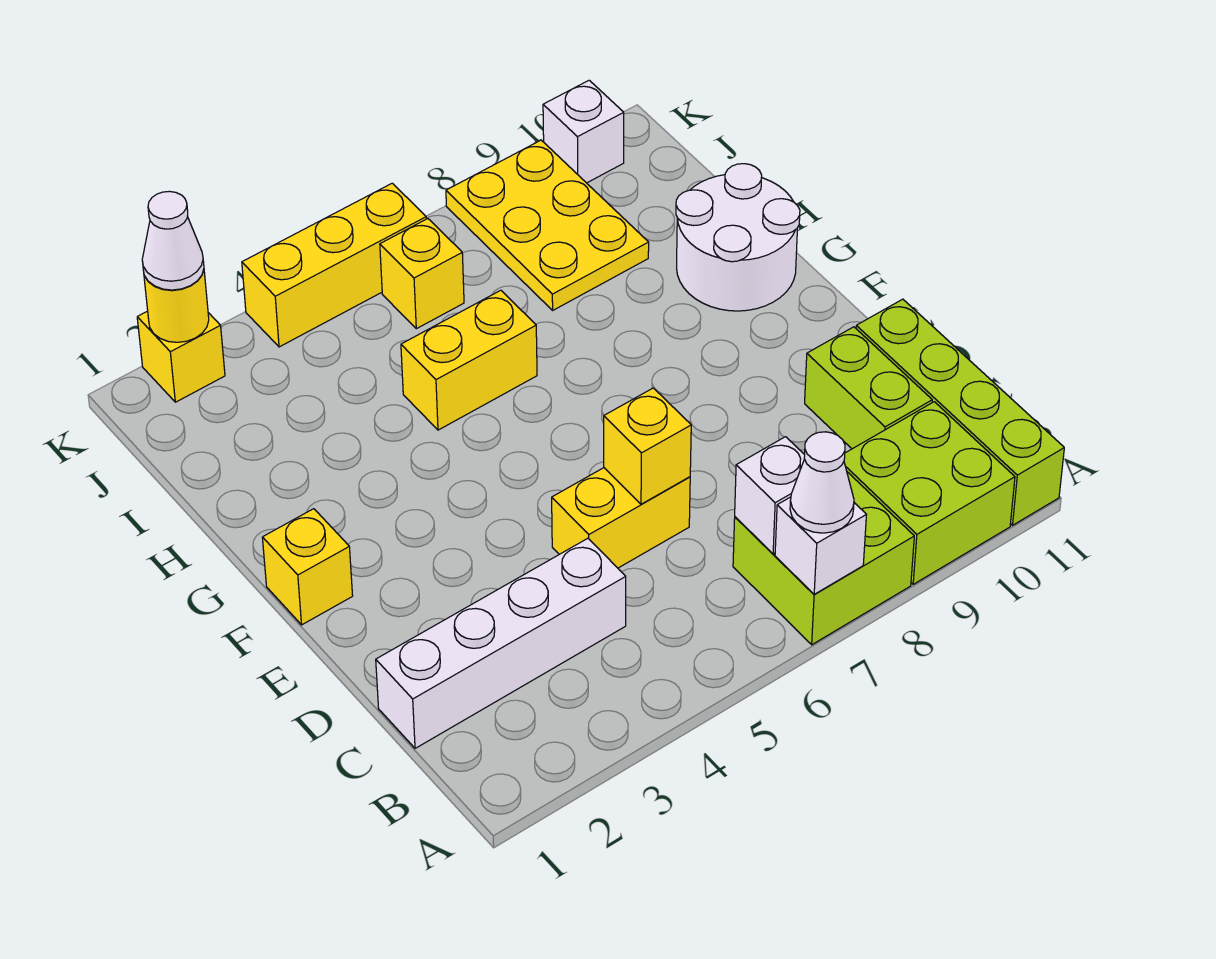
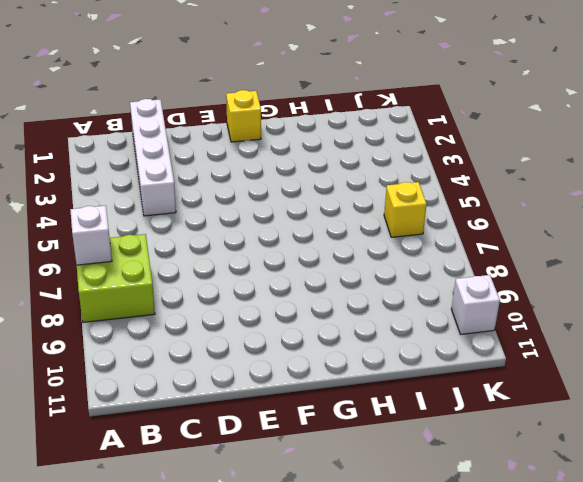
none -> lime 2x2 brick [844,402,1015,584]
none -> lime 1x4 brick [856,299,1064,525]
none -> lime 1x2 brick [805,327,932,449]

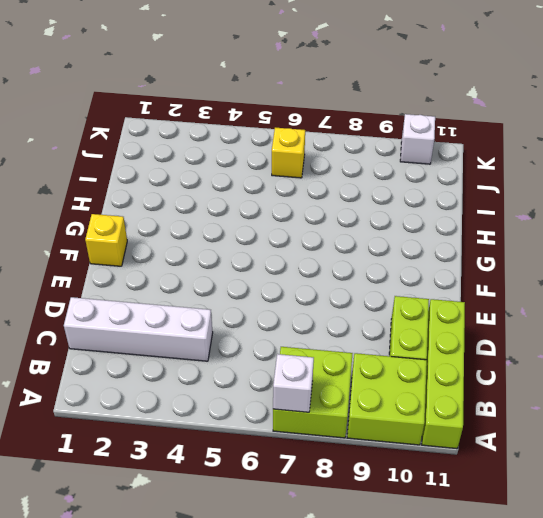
none -> yellow 1x2 brick [552,468,690,568]
none -> white 2x2 round brick [676,164,800,311]
none -> yellow 1x2 brick [401,290,537,430]

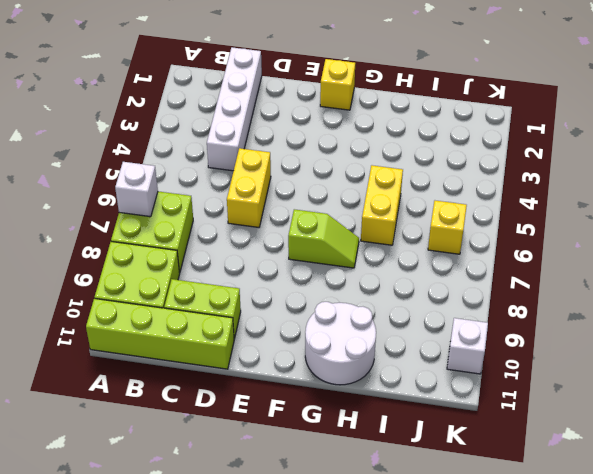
lime 1x2 slope [288,209,359,268] -> none
none -> yellow 2x3 plate [446,140,649,310]
none -> yellow 1x1 brick [137,311,225,402]
none -> yellow 1x3 brick [242,183,426,347]

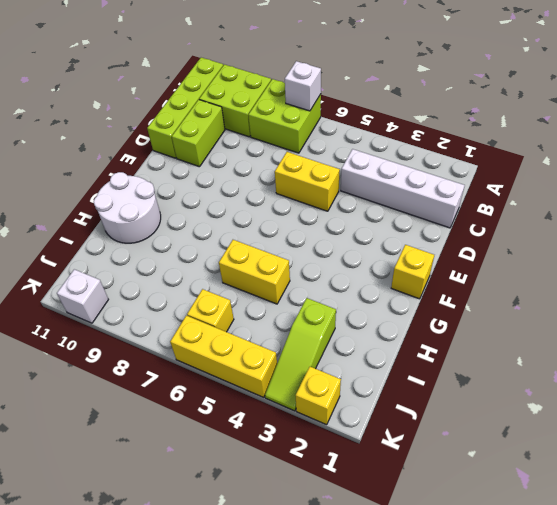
lime 1x3 slope [265,298,336,411] -> none
none -> yellow 2x3 plate [446,140,649,310]
none -> white 1x1 brick [735,437,805,554]
none -> yellow 1x1 brick [604,388,691,504]

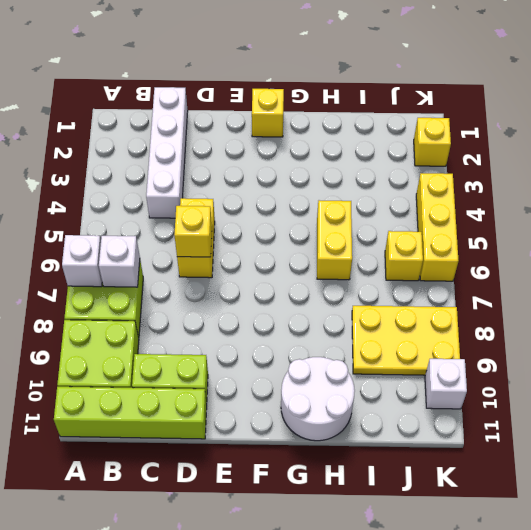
none -> yellow 1x1 round brick [144,270,209,342]
none -> white 1x1 cone [790,432,854,533]
none -> white 1x1 cone [142,191,204,290]

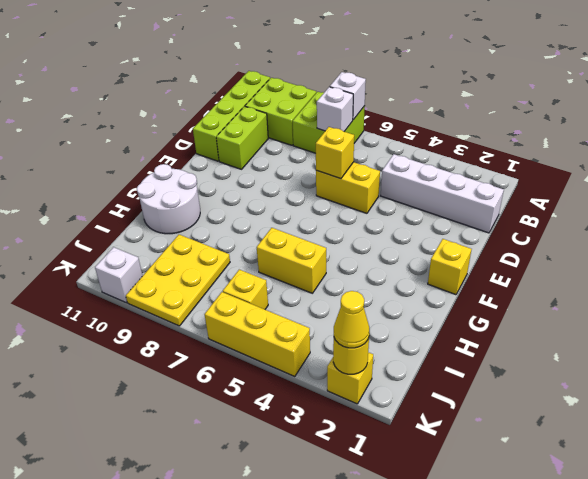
yellow 1x1 cone [334,291,369,348] -> white 1x1 cone [142,191,204,290]
none -> white 1x1 cone [790,432,854,533]

